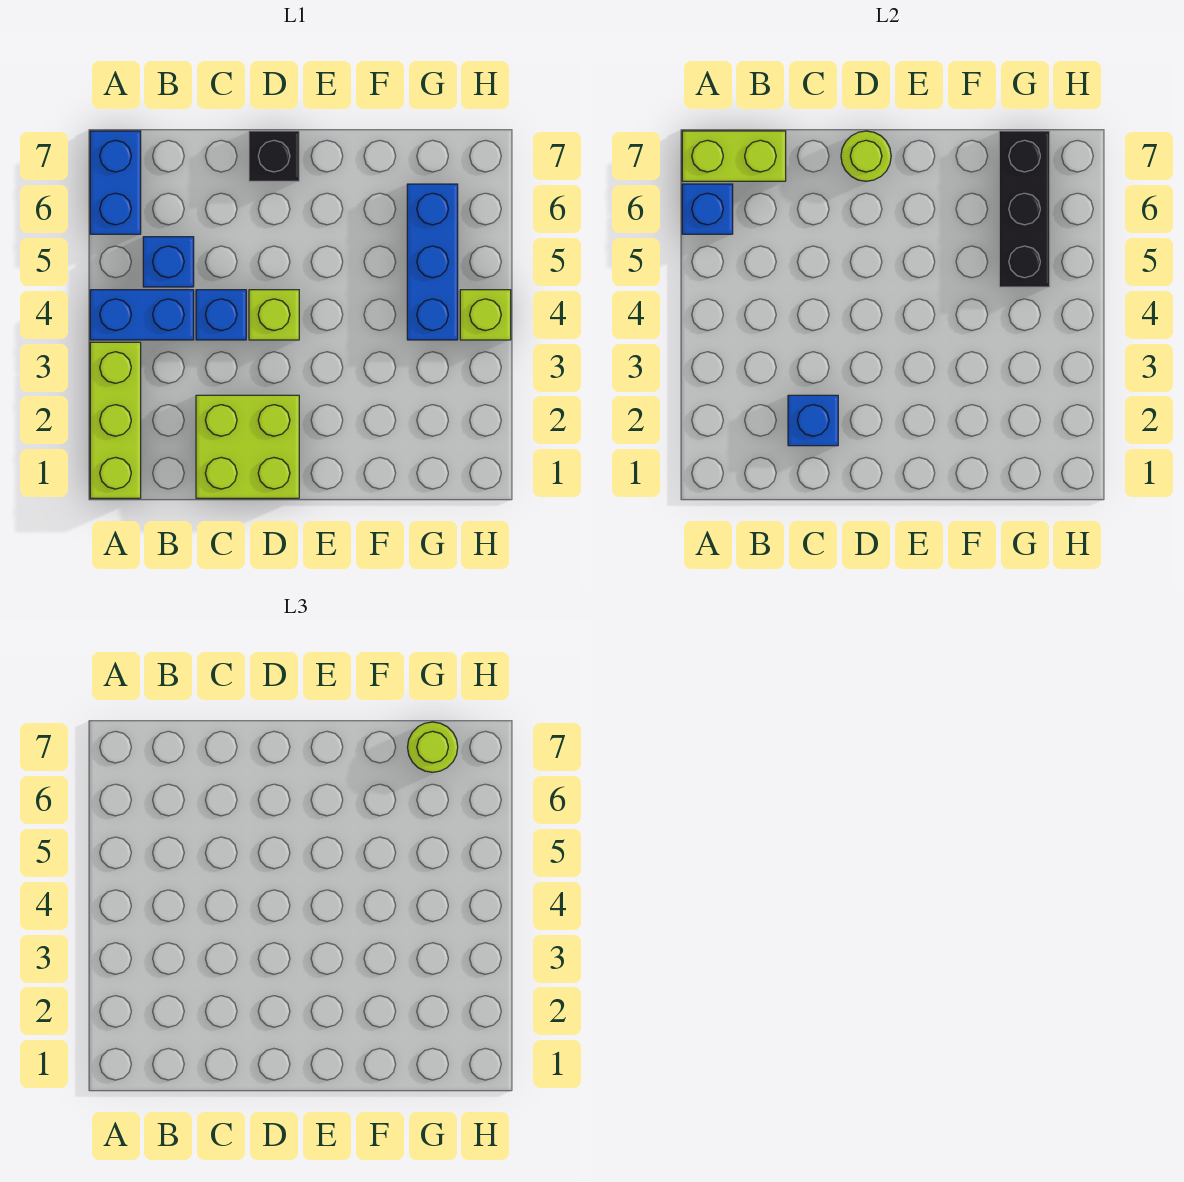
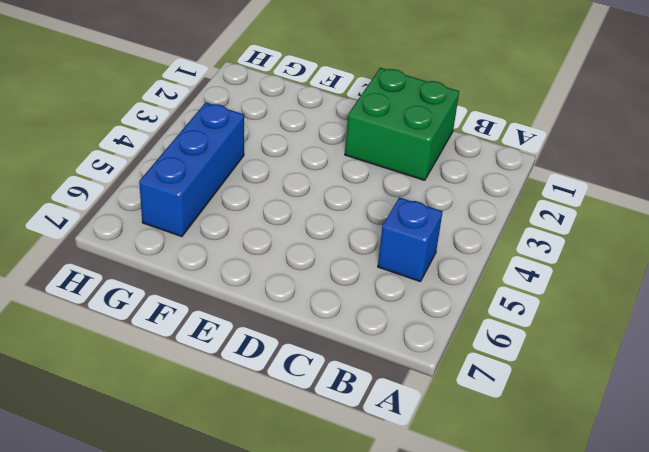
green 2x2 brick [345,68,459,180] -> lime 2x2 brick [196,395,299,498]
none -> lime 1x3 brick [90,342,141,498]
none -> blue 1x2 brick [90,290,194,340]
none -> blue 1x2 brick [90,131,141,234]

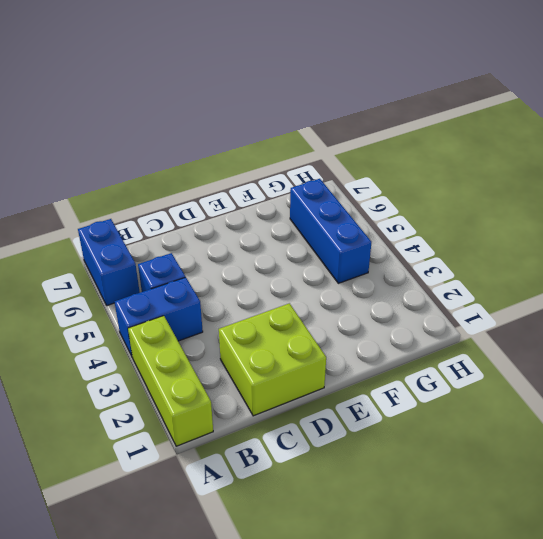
none -> blue 1x1 brick [196,290,246,340]
none -> lime 1x1 brick [249,290,299,340]
none -> black 1x1 brick [249,131,299,181]

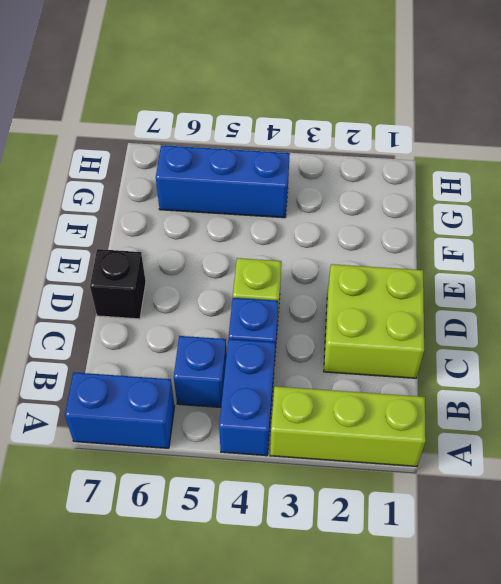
none -> lime 1x1 brick [460,290,511,340]
none -> blue 1x1 brick [682,184,733,234]
none -> lime 1x2 brick [682,131,786,181]

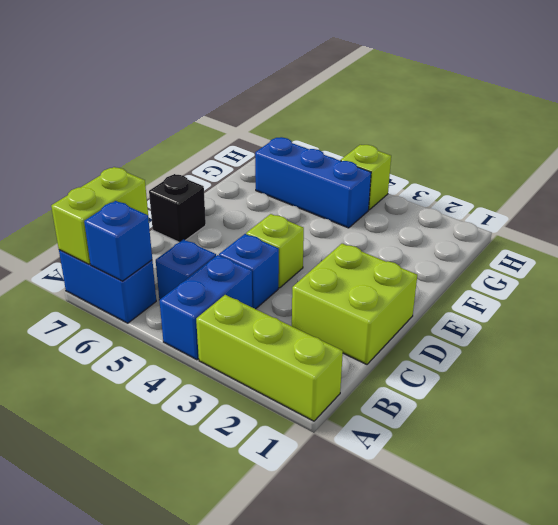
none -> blue 1x1 brick [788,395,838,446]
none -> lime 1x1 round brick [841,131,891,181]
none -> black 1x3 brick [999,131,1050,287]

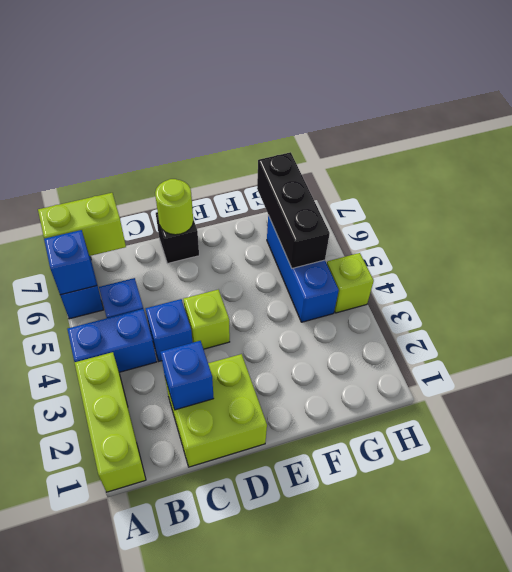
none -> lime 1x1 round brick [408,722,458,772]

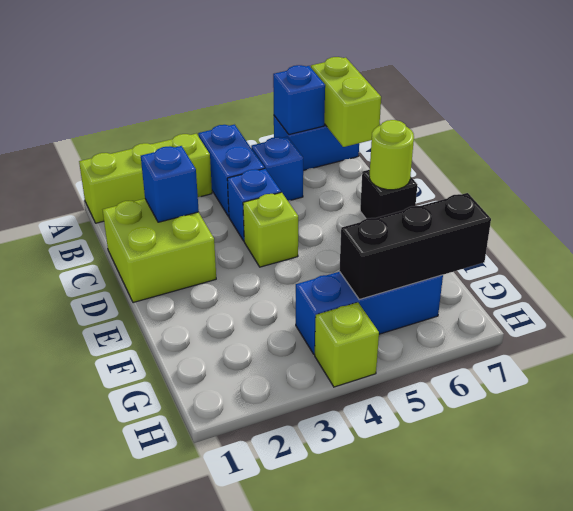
none -> lime 1x1 round brick [408,722,458,772]

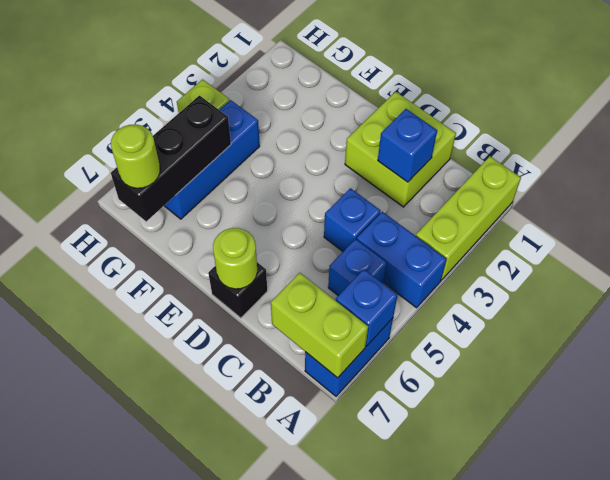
none -> lime 1x1 brick [249,290,299,340]

